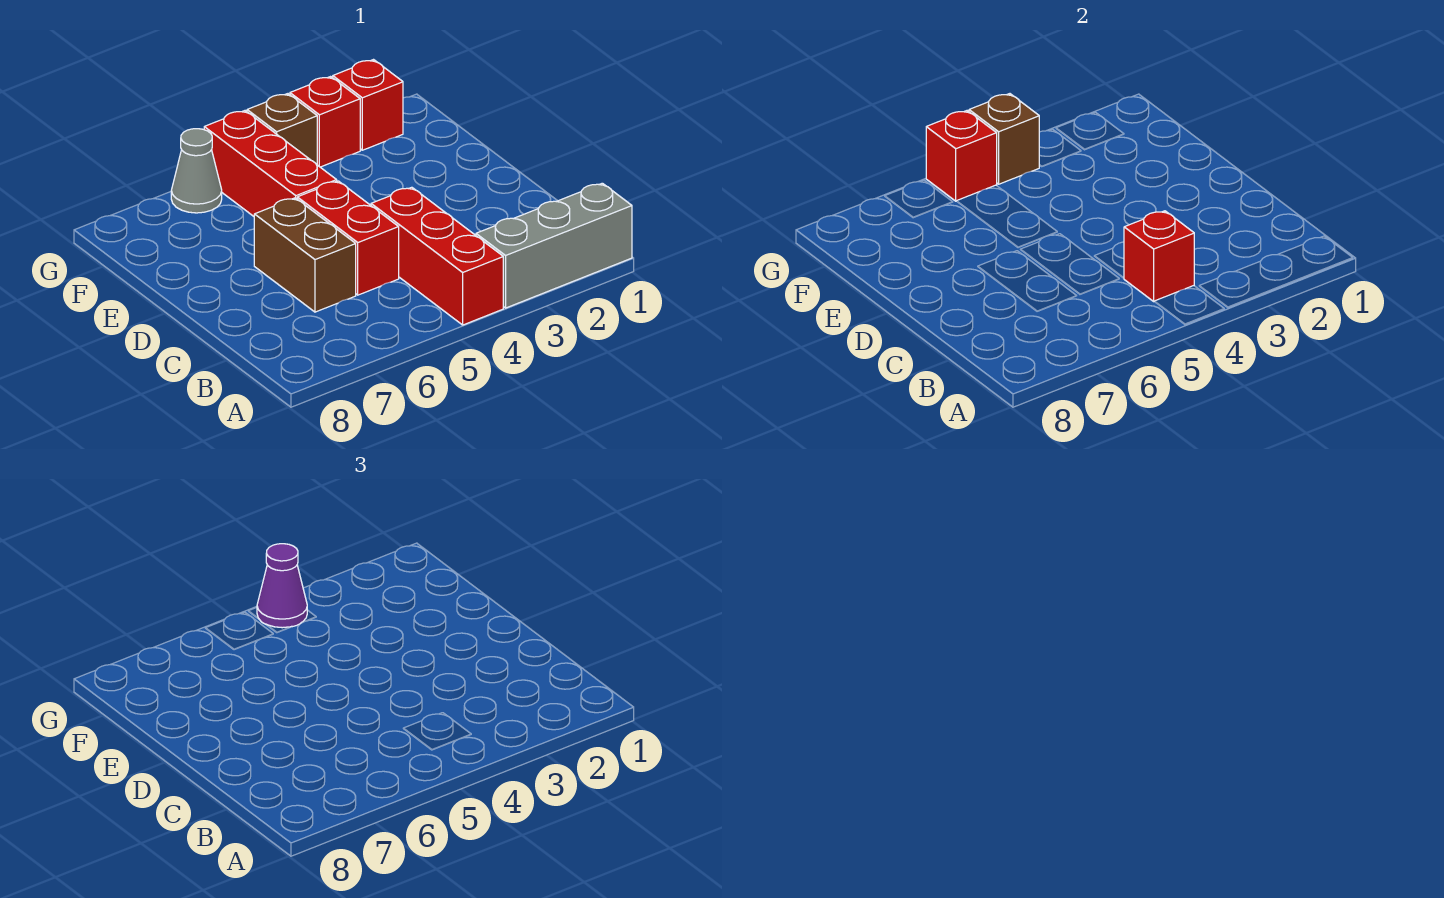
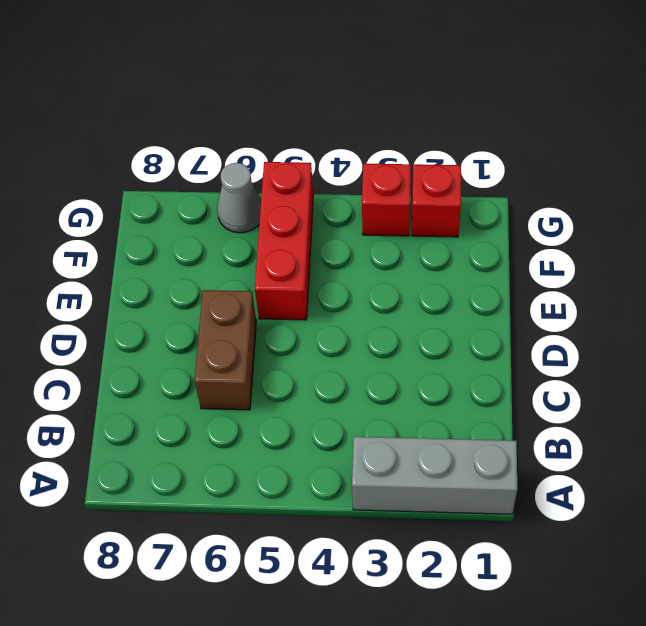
none -> red 1x3 brick [371,187,503,325]
none -> red 1x2 brick [297,181,399,295]
none -> brown 1x1 brick [247,94,317,165]

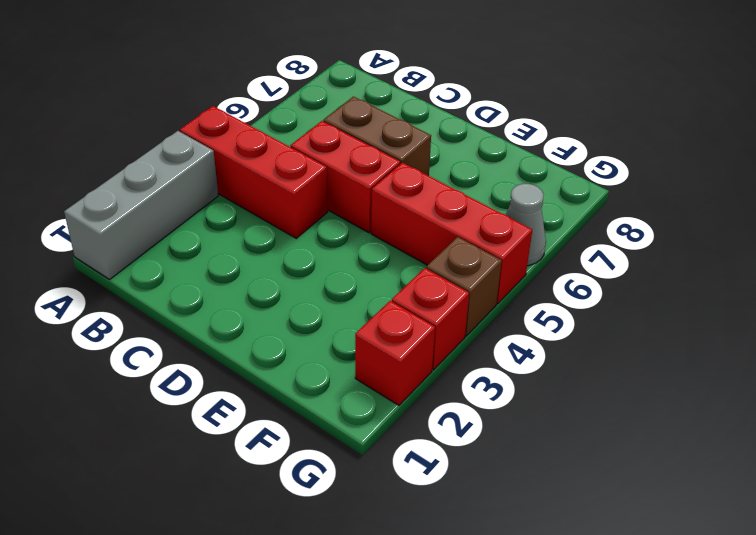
none -> red 1x1 brick [1124,211,1194,301]
none -> brown 1x1 brick [969,94,1039,184]
none -> red 1x1 brick [926,111,997,201]

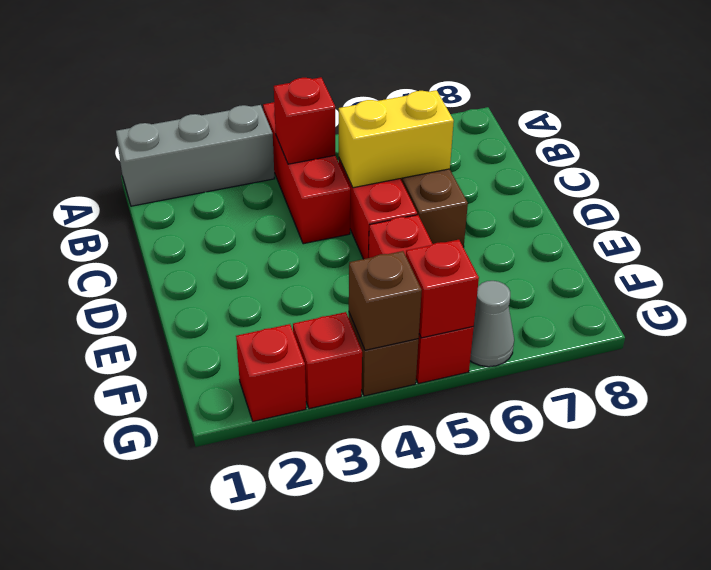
yellow 1x2 brick [339,90,454,188] -> none
none -> purple 1x1 cone [257,544,307,628]

